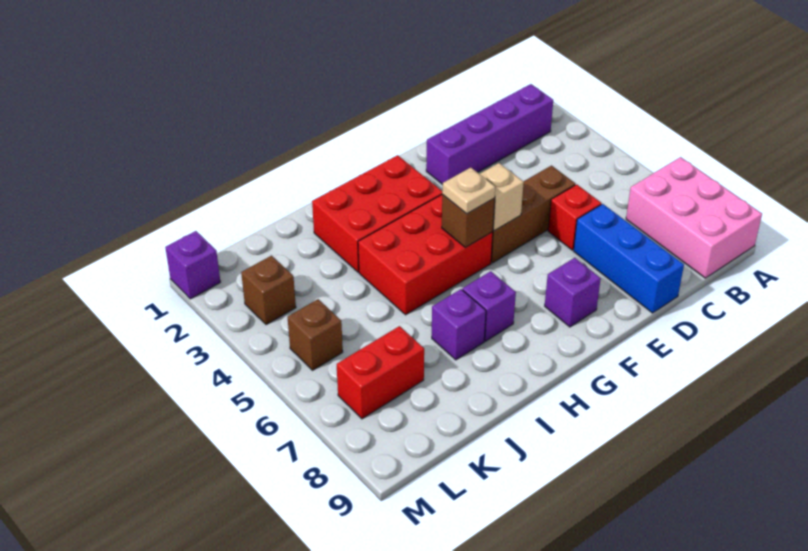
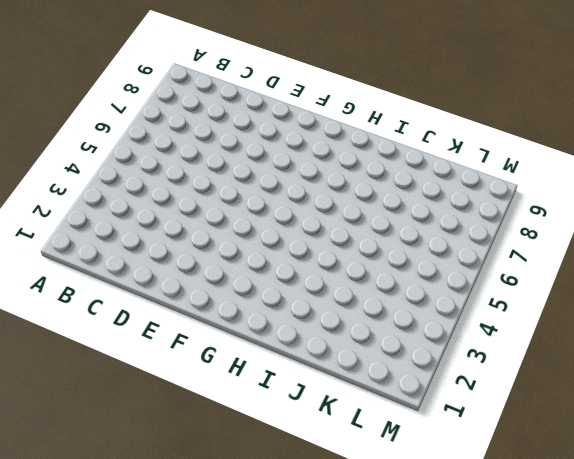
none -> pink 2x3 brick [626,157,762,278]
none -> purple 1x4 brick [426,84,553,184]
none -> brown 1x3 brick [491,166,575,263]

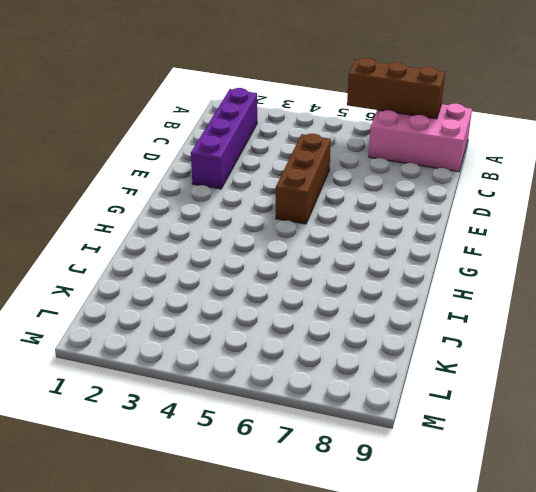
brown 1x3 brick [347,58,445,119] -> none
none -> red 1x1 brick [548,185,602,250]
none -> blue 1x3 brick [574,204,684,313]
none -> purple 1x1 brick [545,258,601,327]

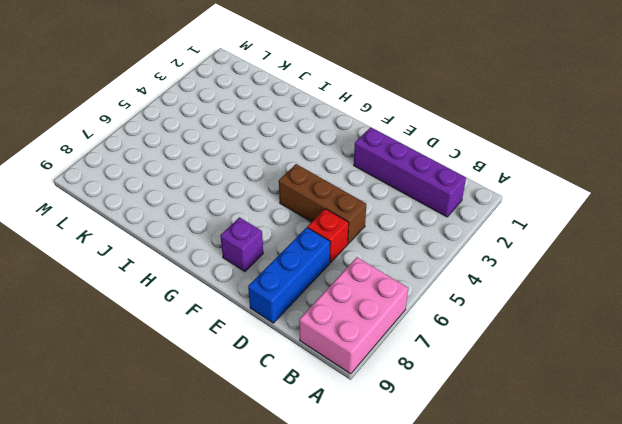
none -> red 2x3 brick [312,155,442,272]
none -> red 2x3 brick [358,194,493,315]
none -> purple 1x1 brick [462,271,516,341]

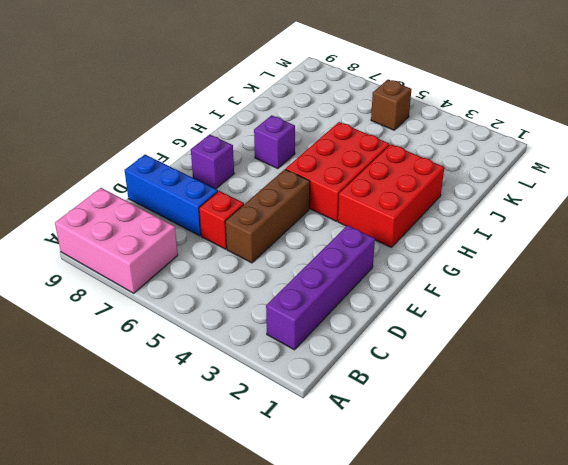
none -> purple 1x1 brick [432,289,486,360]
none -> red 1x2 brick [337,326,424,419]
none -> brown 1x1 brick [241,256,296,325]

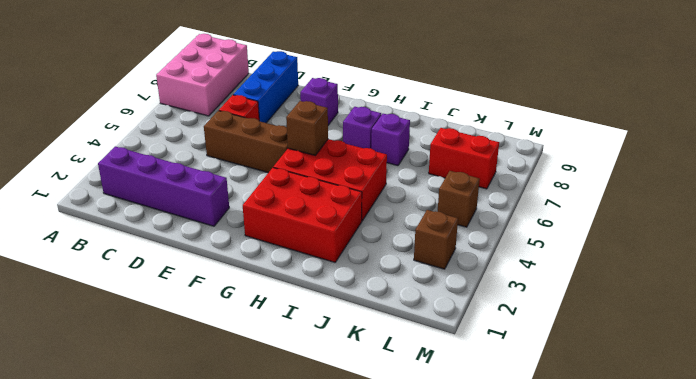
none -> purple 1x1 brick [165,231,220,299]
none -> tan 1x1 brick [480,163,524,231]
none -> tan 1x1 plate [442,168,495,214]

